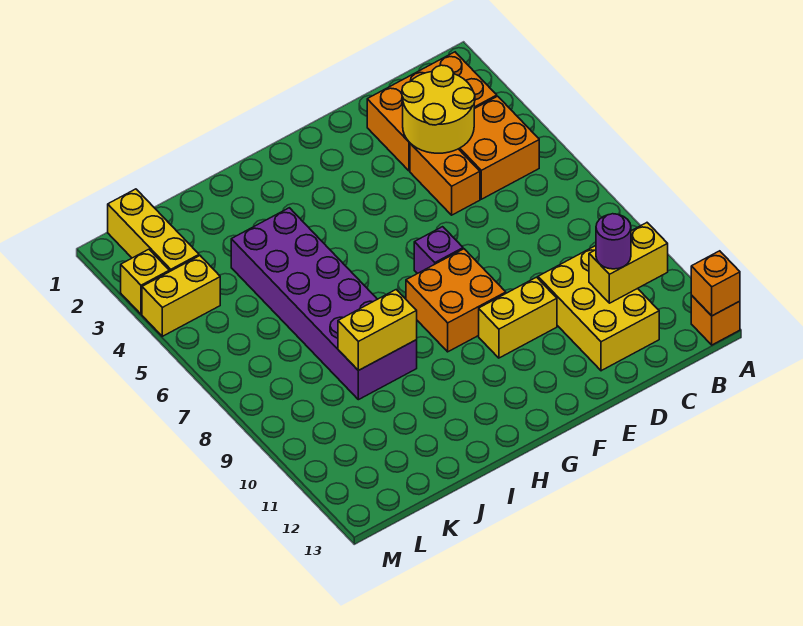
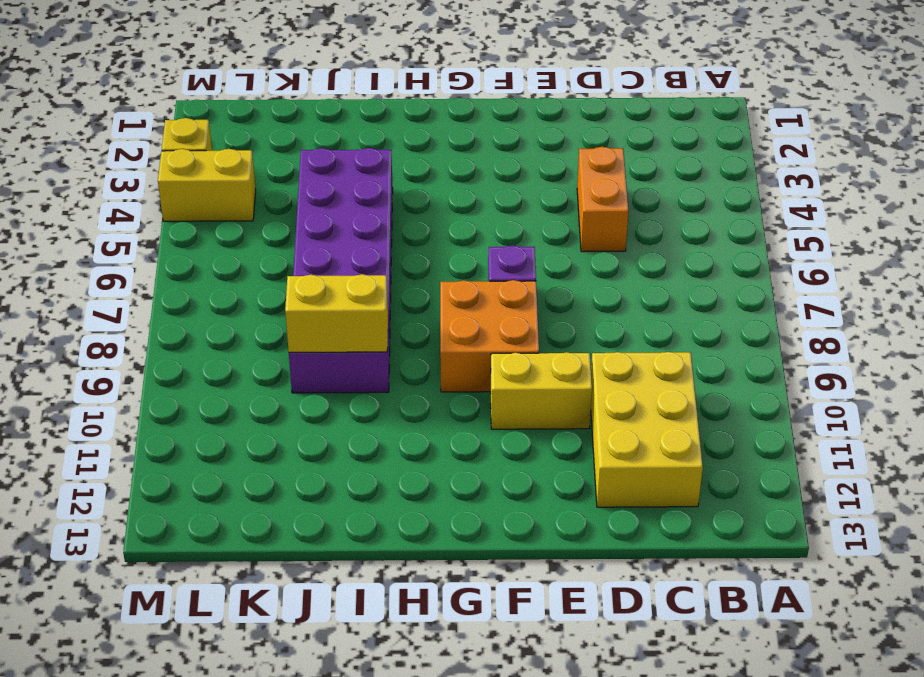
none -> orange 1x1 brick [691,295,740,345]
none -> orange 2x3 brick [367,52,497,171]
none -> orange 2x2 brick [459,96,539,199]

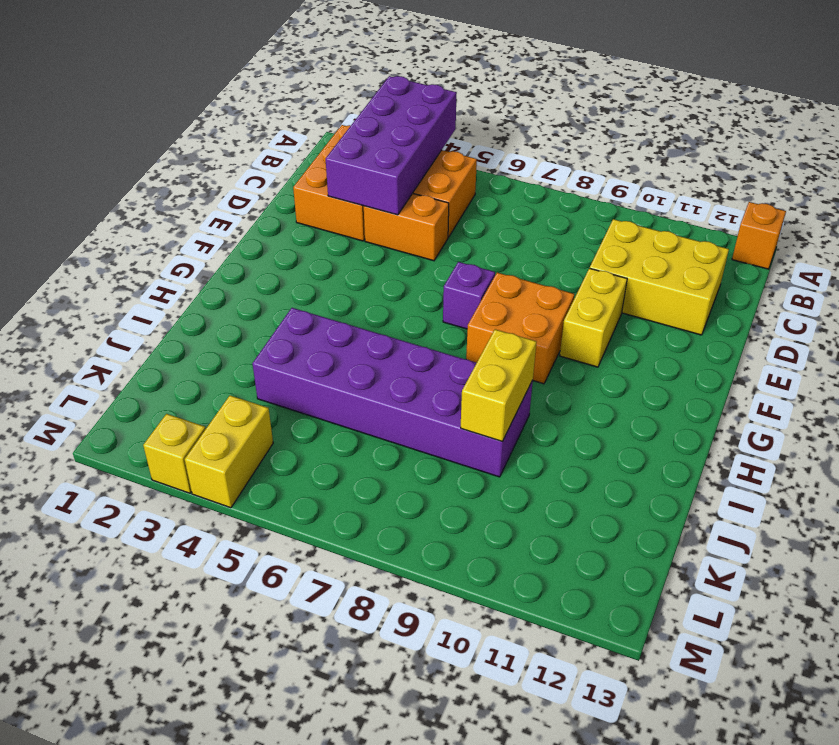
purple 2x4 brick [326,76,457,215] -> yellow 2x2 round brick [402,65,475,153]
none -> yellow 1x3 brick [108,189,199,272]
none -> orange 1x1 brick [691,251,740,316]
none -> yellow 1x2 brick [589,223,668,303]

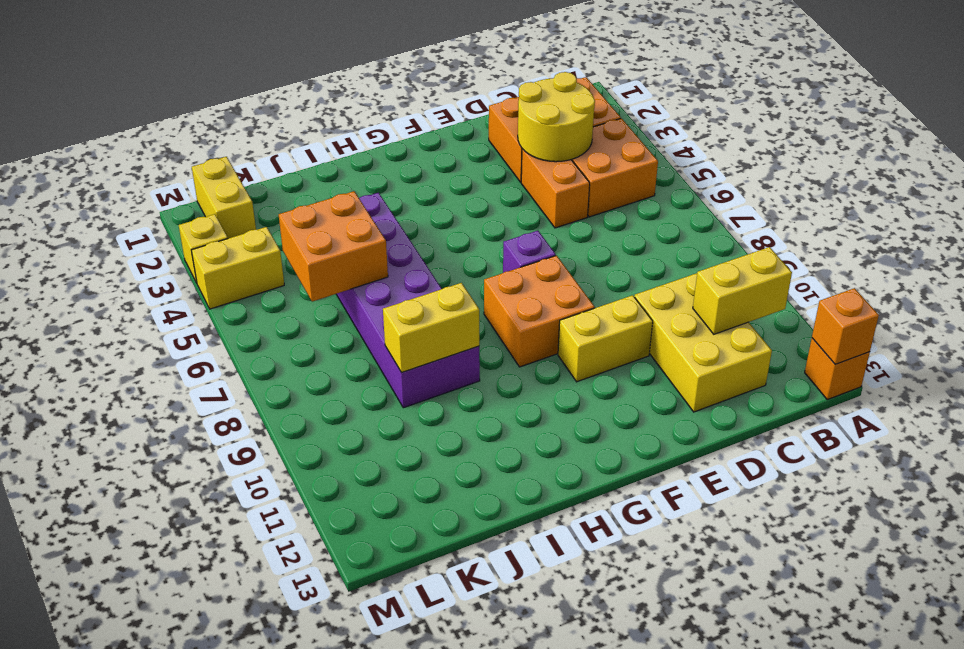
orange 2x2 brick [279,191,388,302] -> none
yellow 1x2 brick [192,157,256,238] -> yellow 1x3 brick [108,189,199,272]
none -> purple 1x1 round brick [596,214,631,269]

